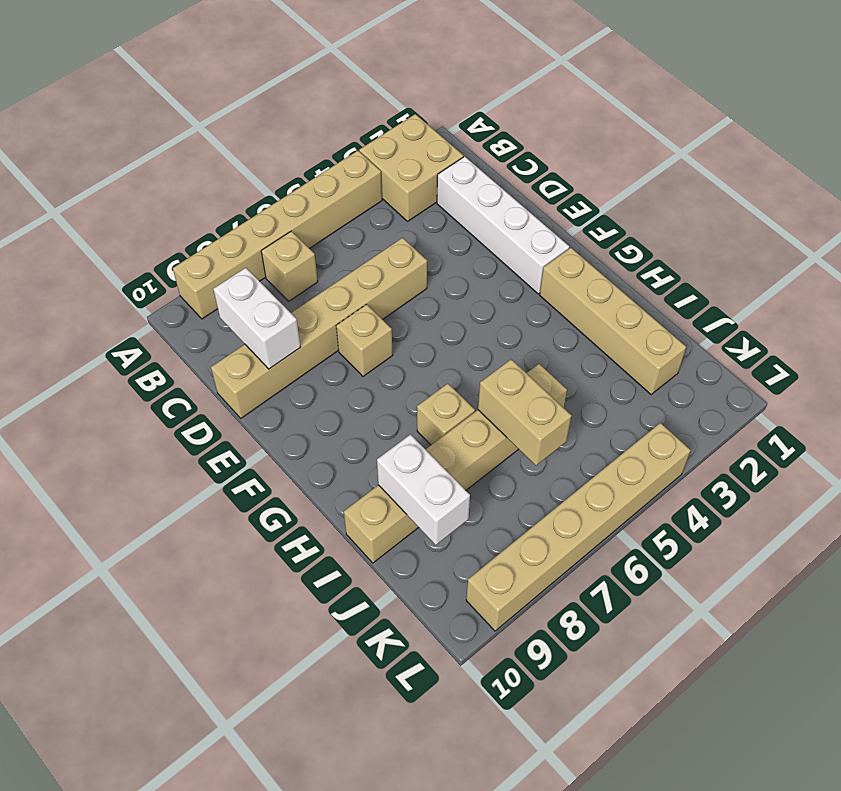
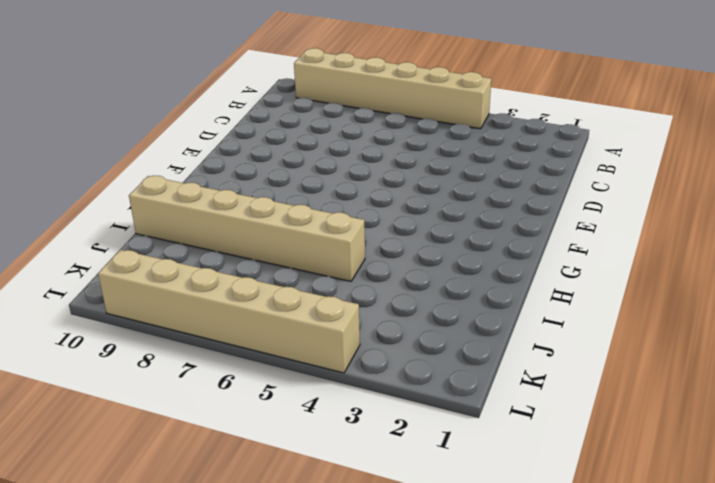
none -> tan 2x2 brick [359,114,463,221]
none -> tan 1x1 brick [261,231,318,301]
none -> white 1x4 brick [437,156,569,294]

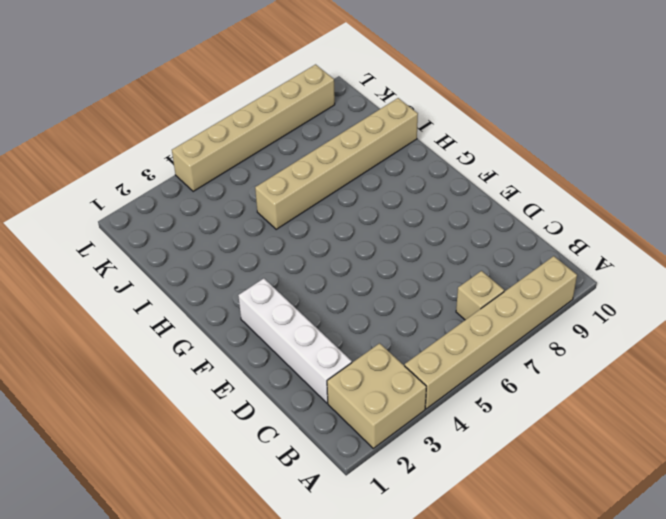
none -> tan 1x6 brick [211,238,427,418]
none -> tan 1x1 brick [336,304,393,376]
none -> tan 1x4 brick [540,248,686,394]

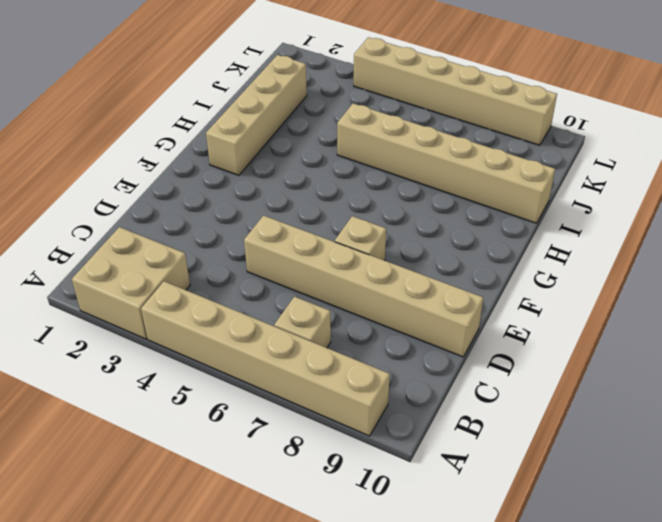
none -> white 1x4 brick [437,156,569,294]
none -> tan 1x1 brick [417,383,475,445]
none -> white 1x2 brick [213,268,300,369]

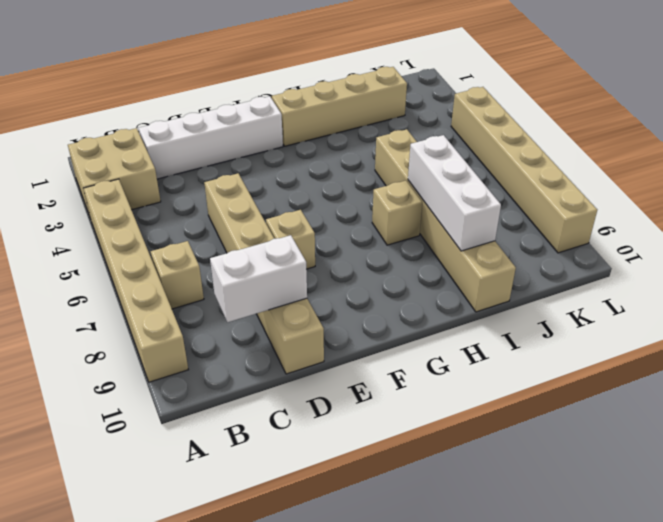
white 1x3 brick [408,135,501,251] -> white 1x2 brick [377,434,470,545]
none -> tan 1x2 brick [478,359,571,465]

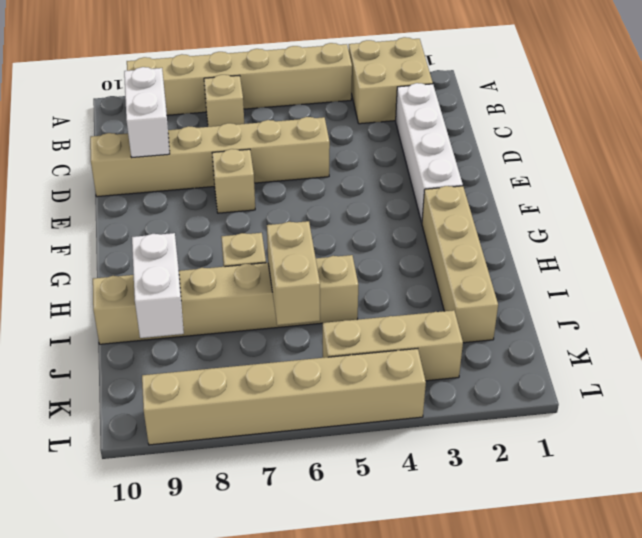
tan 1x3 brick [323,310,463,381] -> none

